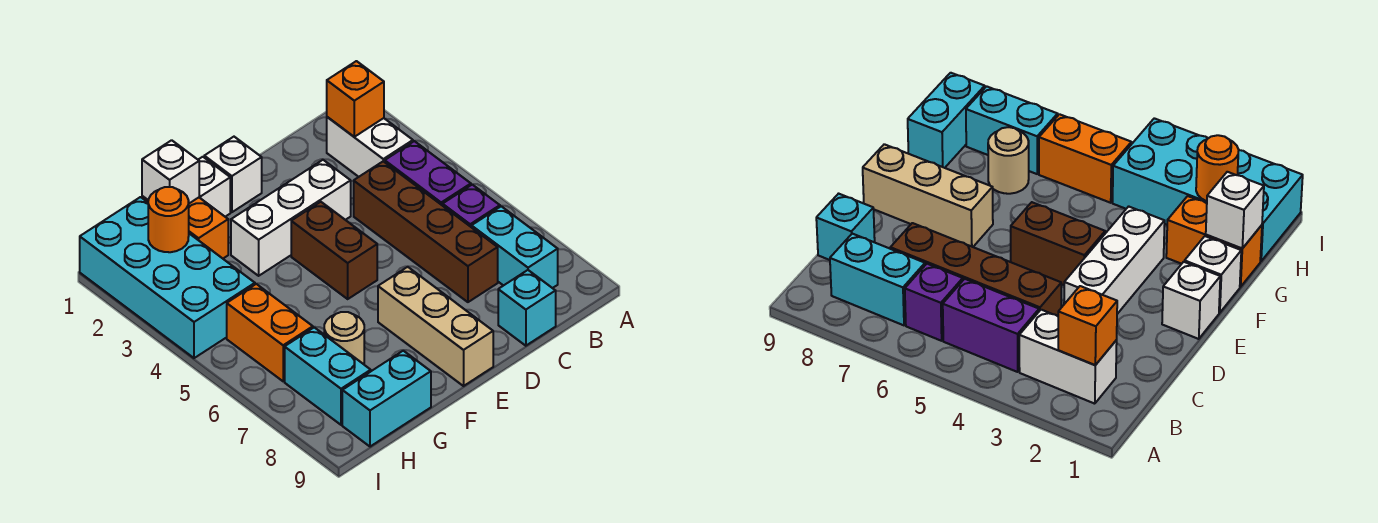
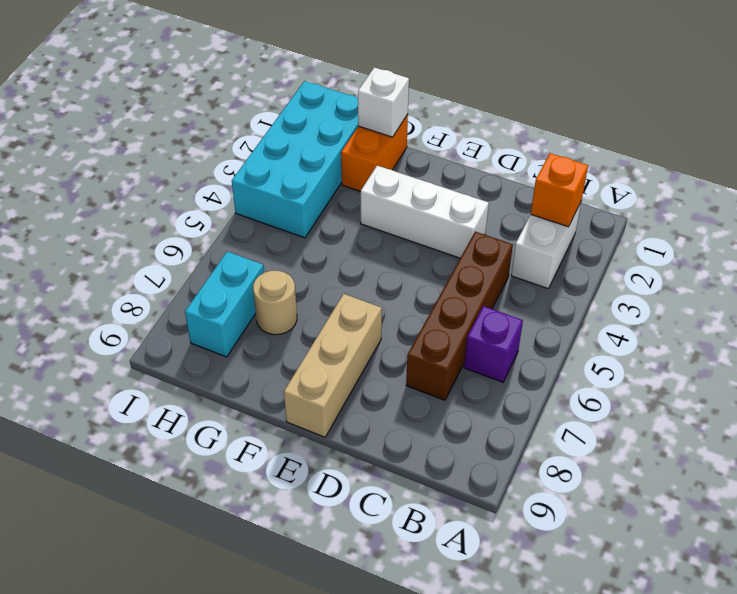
none -> purple 1x2 brick [385,141,471,206]
none -> cyan 1x2 brick [472,206,558,288]
none -> cyan 1x1 brick [498,270,556,346]

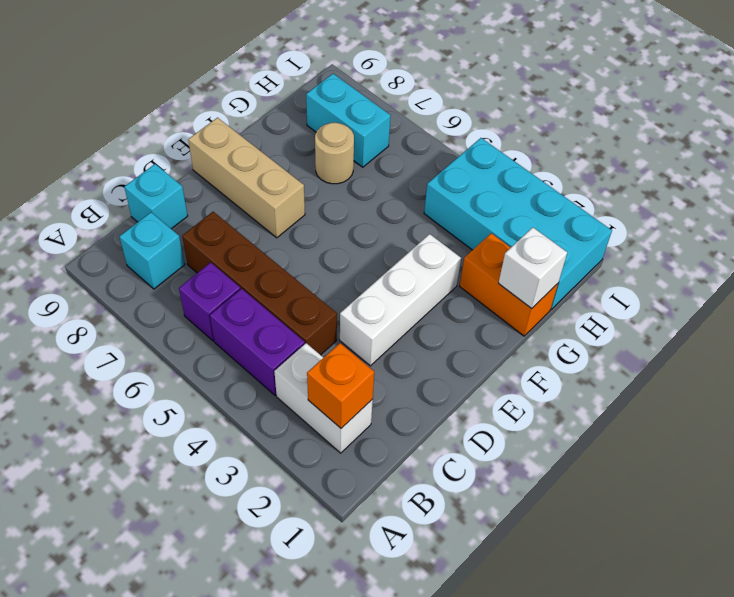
cyan 1x1 brick [119,212,185,289] -> cyan 1x2 brick [472,206,558,288]
none -> white 1x1 brick [204,137,262,212]
none -> brown 1x2 brick [291,202,377,299]
none -> white 1x1 brick [198,157,230,217]

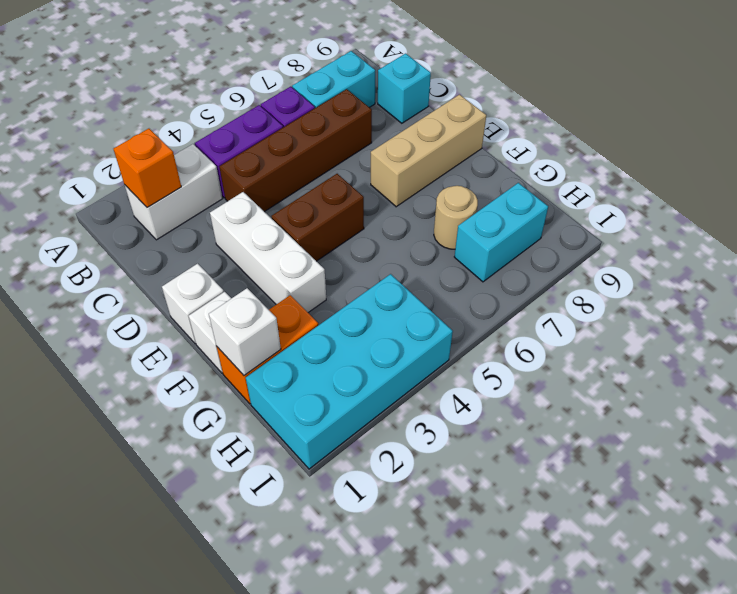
none -> cyan 1x2 brick [342,351,431,447]
none -> orange 1x2 brick [227,284,313,381]
none -> orange 1x1 round brick [148,187,189,252]

